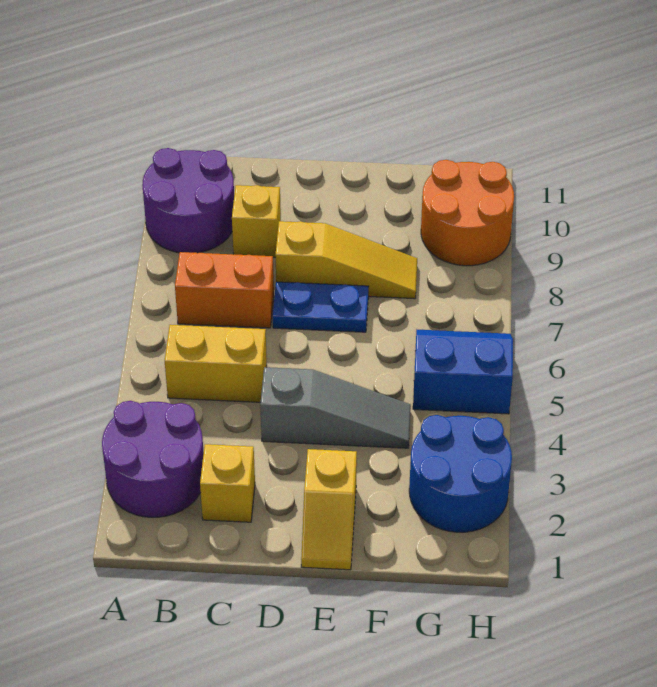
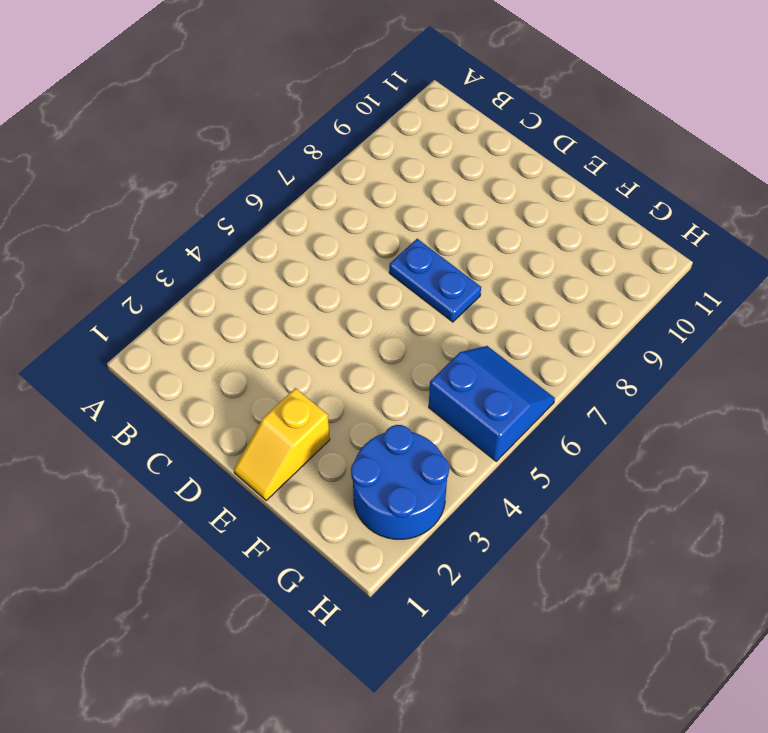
none -> purple 2x2 round brick [102,401,204,517]
none -> purple 2x2 round brick [142,148,234,253]
none -> yellow 1x2 brick [165,325,267,402]

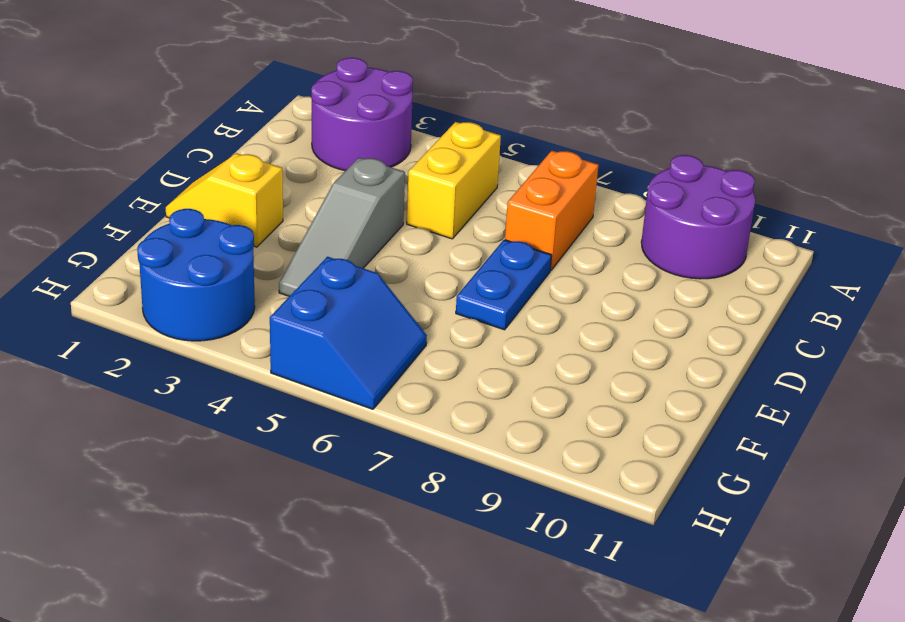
none -> yellow 1x1 brick [200,444,255,522]
none -> yellow 1x1 brick [232,185,281,257]
none -> yellow 1x3 slope [275,221,417,299]

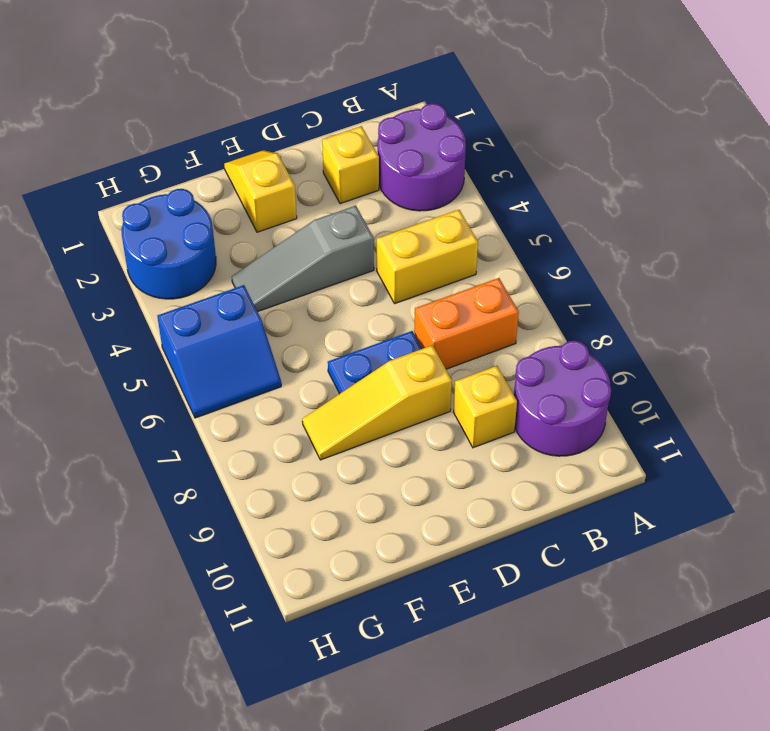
none -> orange 2x2 round brick [421,160,514,266]

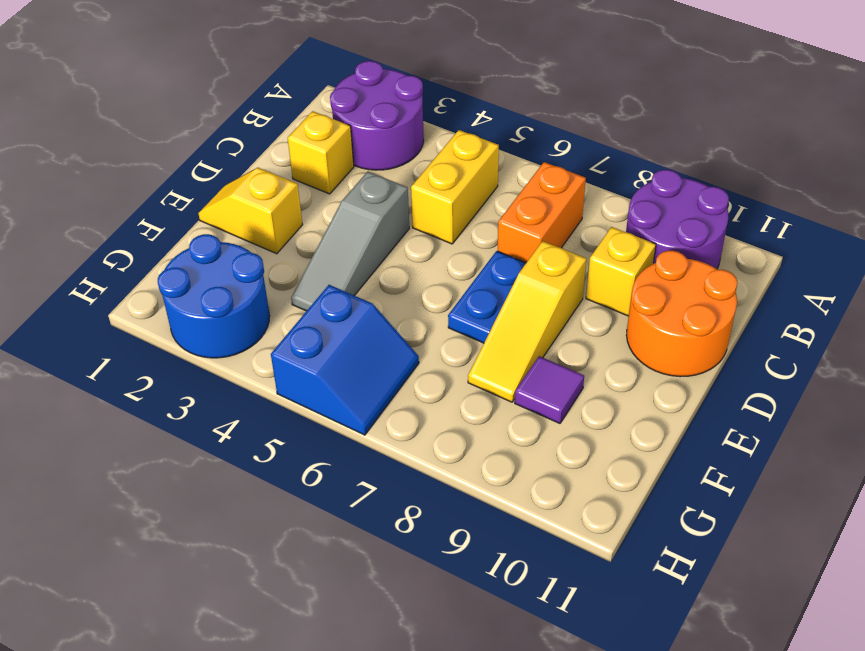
orange 2x2 round brick [626,251,737,377] -> orange 2x2 round brick moved to [421,160,514,266]
purple 1x1 tile [515,356,584,423] -> none

